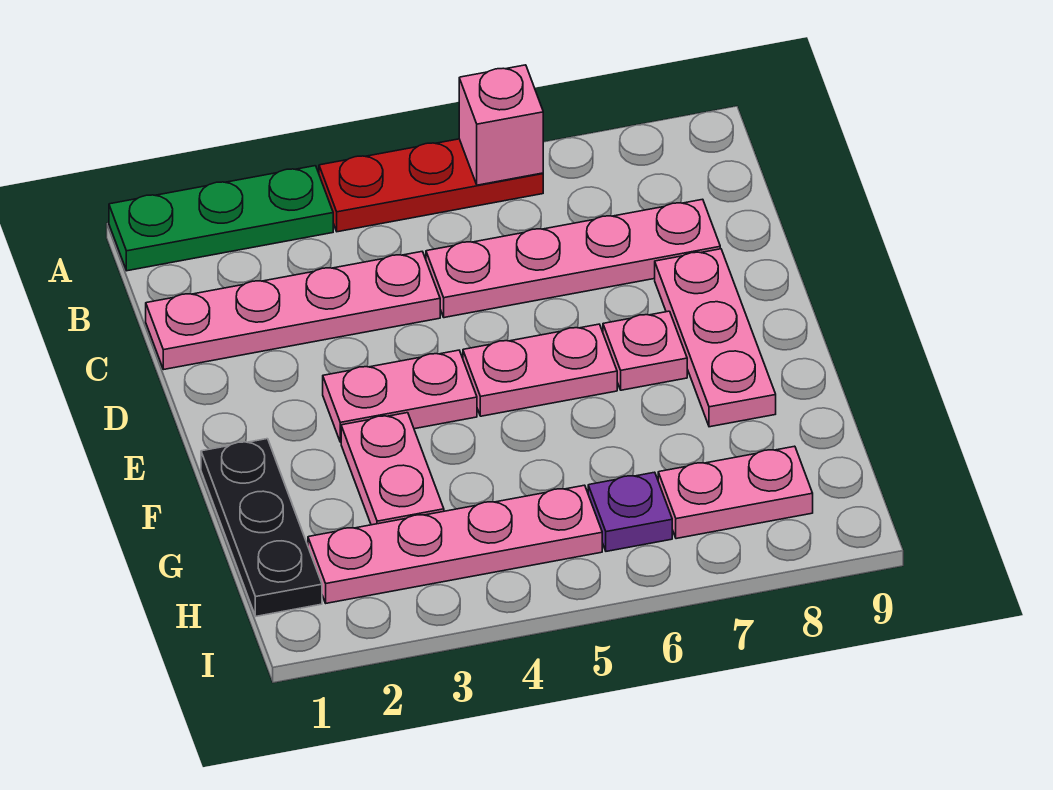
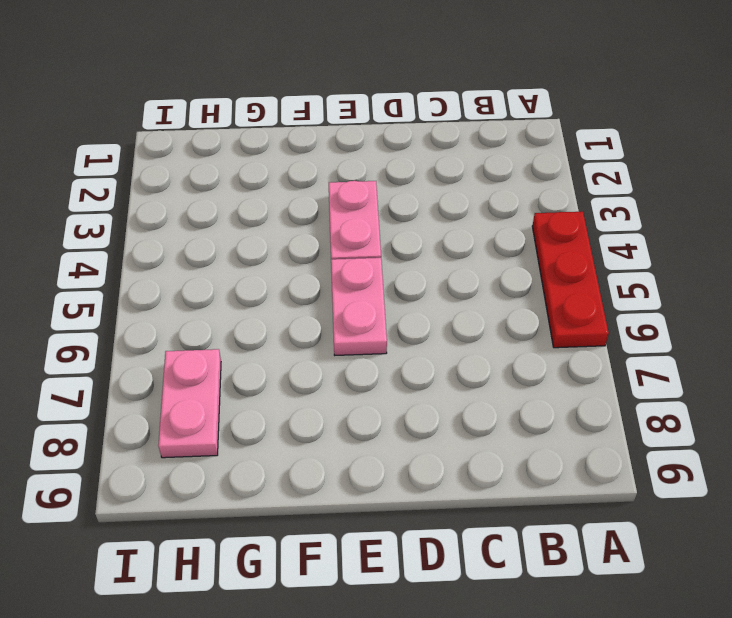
none -> green 1x3 plate [109,166,333,271]
none -> pink 1x4 plate [146,252,440,370]
none -> pink 1x4 plate [426,199,720,318]

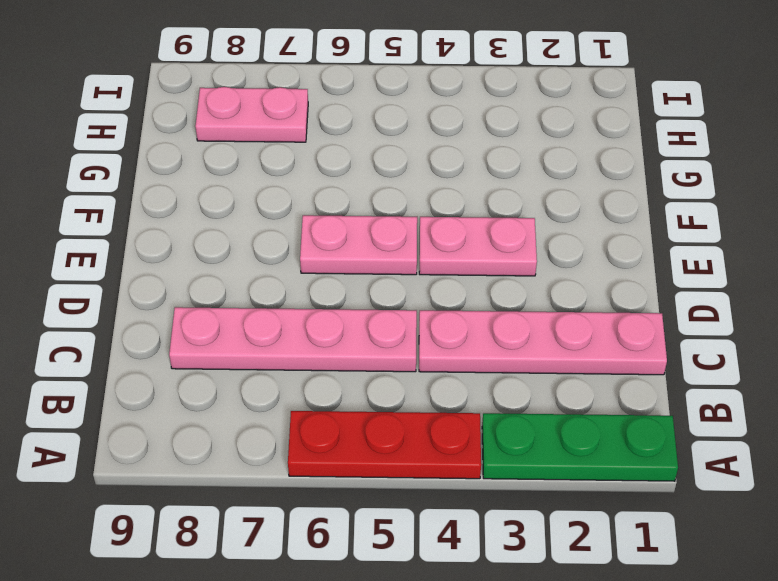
none -> pink 1x3 plate [655,249,776,427]
none -> pink 1x1 plate [603,311,687,390]
none -> black 1x3 plate [201,439,322,616]

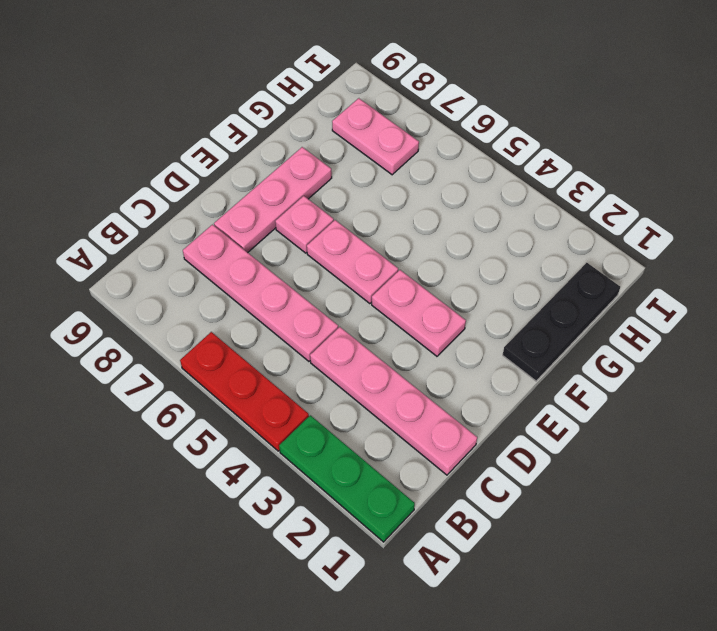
none -> pink 1x2 plate [341,413,444,525]
none -> pink 1x4 plate [308,485,602,603]
none -> purple 1x1 plate [588,472,672,551]

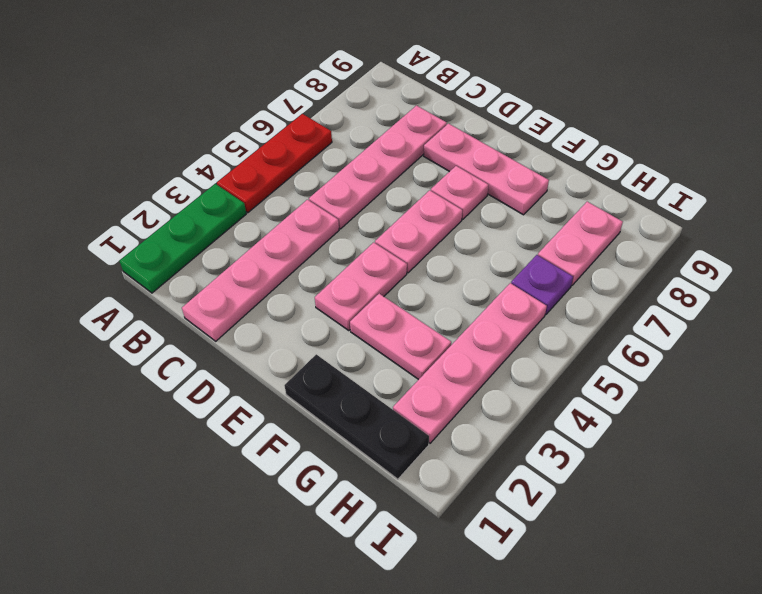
none -> pink 1x1 brick [459,65,543,185]

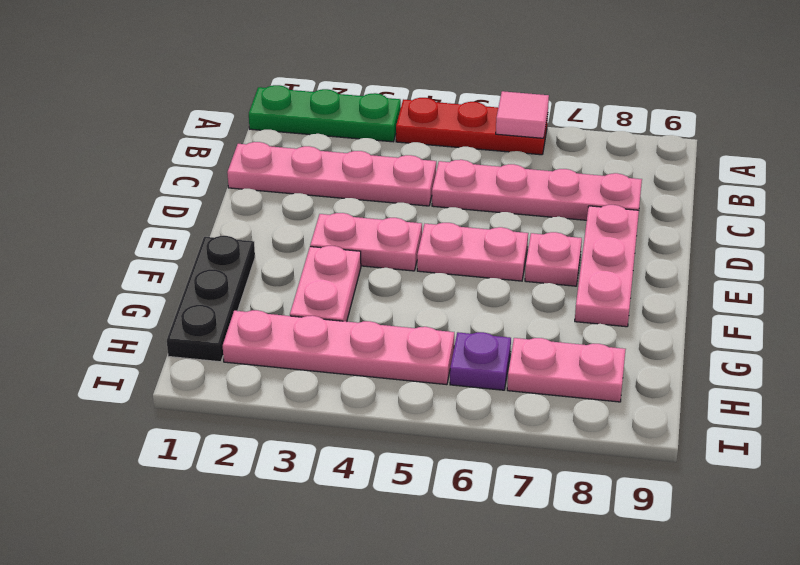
pink 1x1 tile [496,91,549,138] -> pink 1x1 brick [459,65,543,185]

